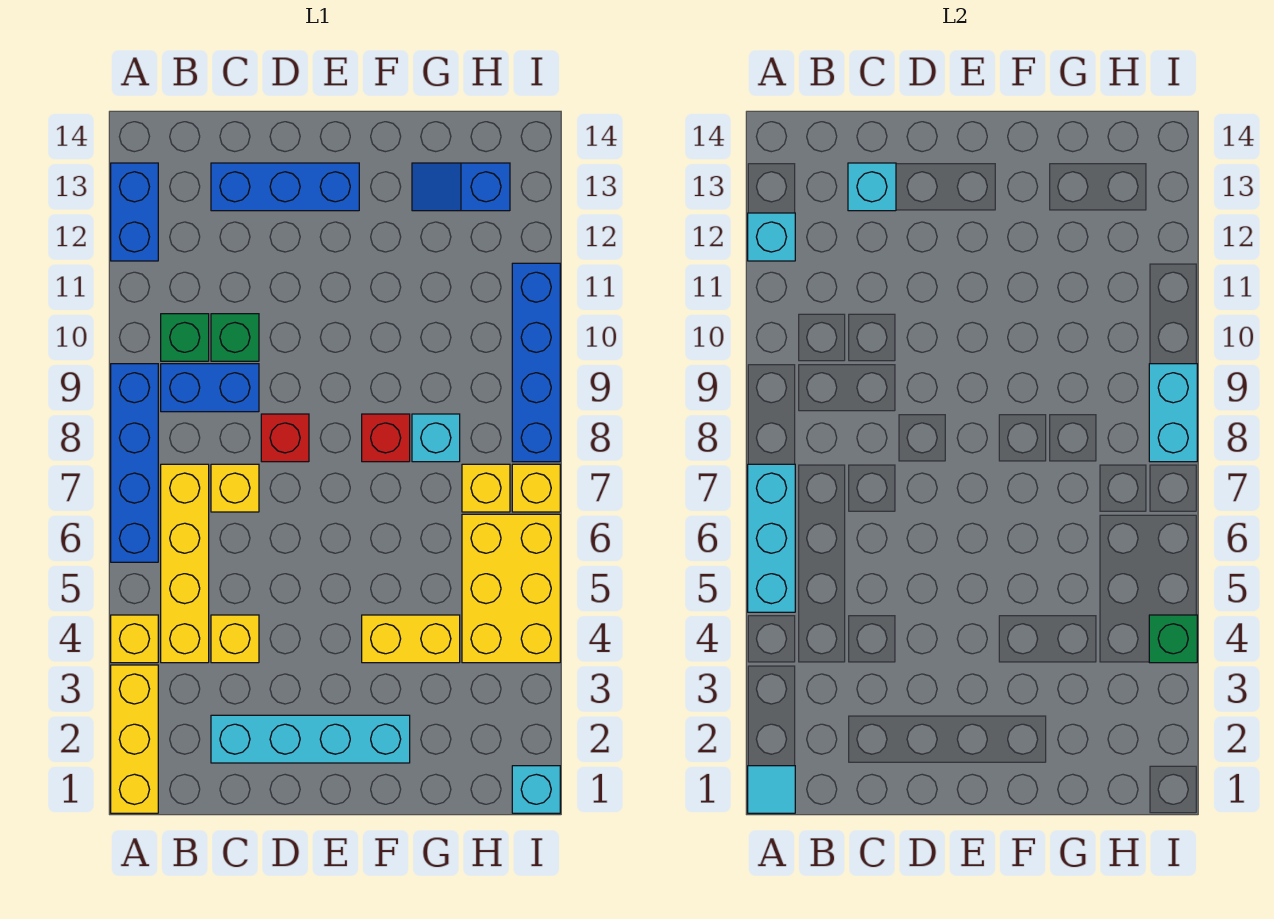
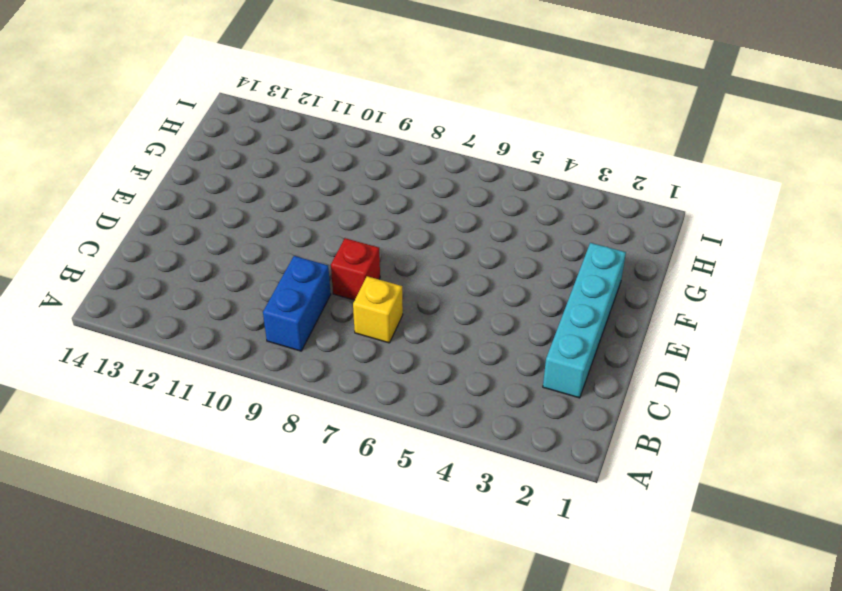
none -> yellow 1x3 brick [111,665,158,813]
none -> yellow 1x1 brick [111,615,158,663]
none -> blue 1x4 brick [111,364,158,562]

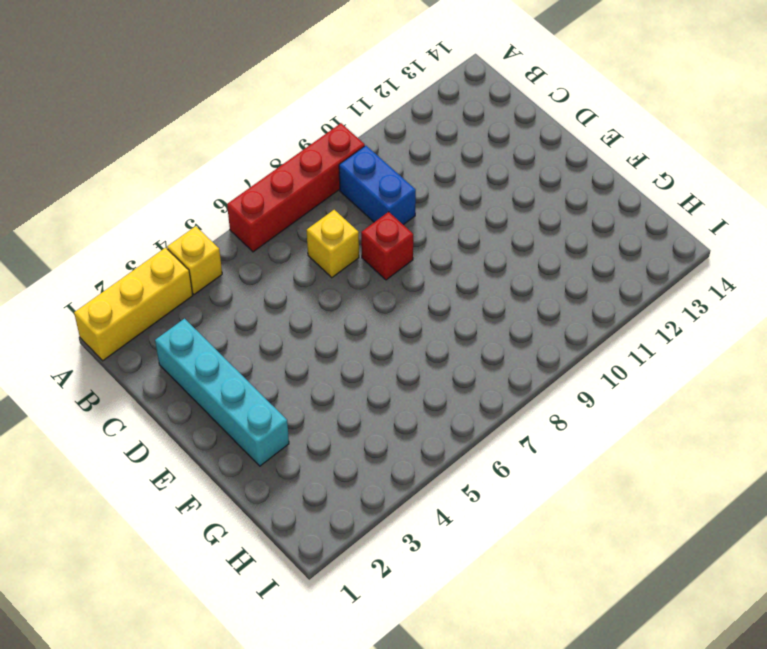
red 1x4 brick [227,123,365,252] -> blue 1x4 brick [111,364,158,562]
none -> blue 1x2 brick [111,163,158,261]
none -> yellow 1x4 brick [161,464,209,663]
none -> green 1x1 brick [161,314,209,361]

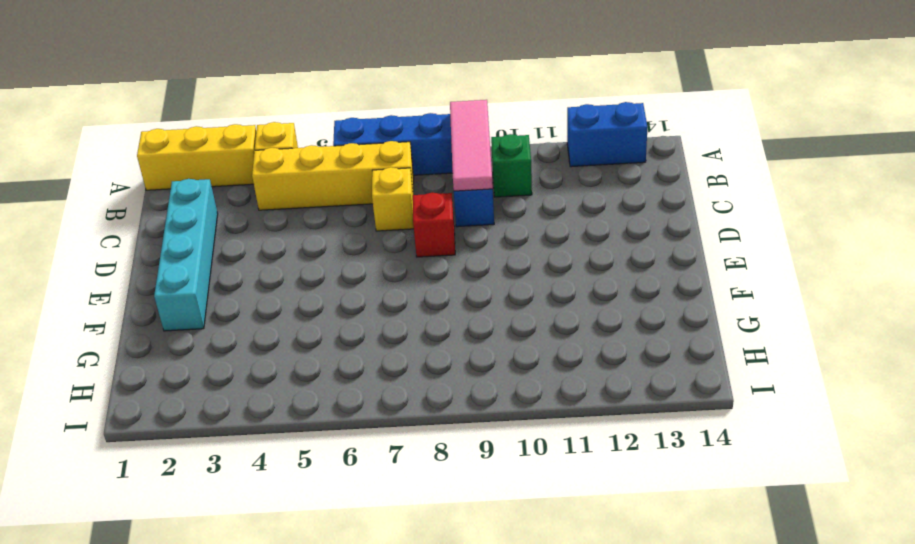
pink 1x3 tile [450,100,493,191] -> none
none -> yellow 1x1 brick [211,615,259,663]
none -> green 1x1 brick [211,314,259,361]
none -> blue 1x3 brick [211,163,359,211]

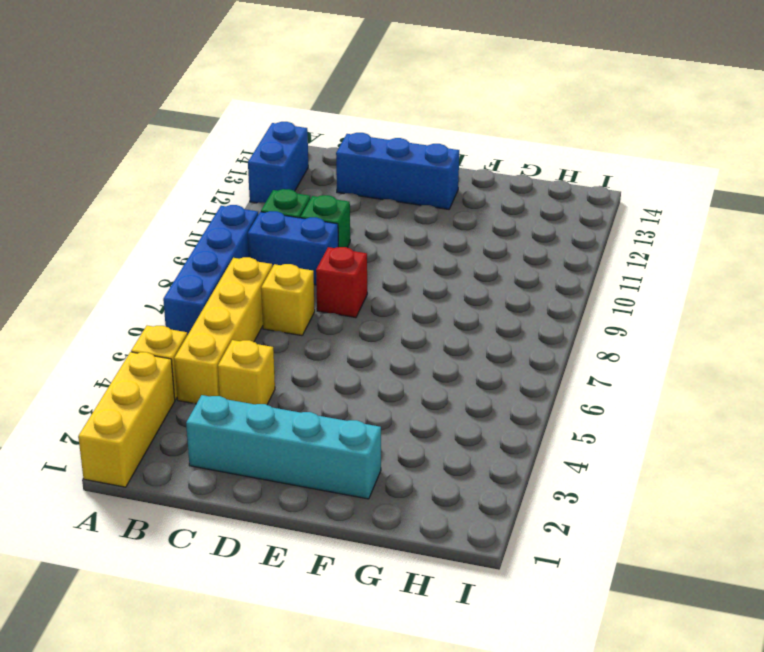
none -> yellow 1x2 brick [362,615,460,663]
none -> red 1x1 brick [362,414,410,462]
none -> cyan 1x1 brick [412,414,460,462]

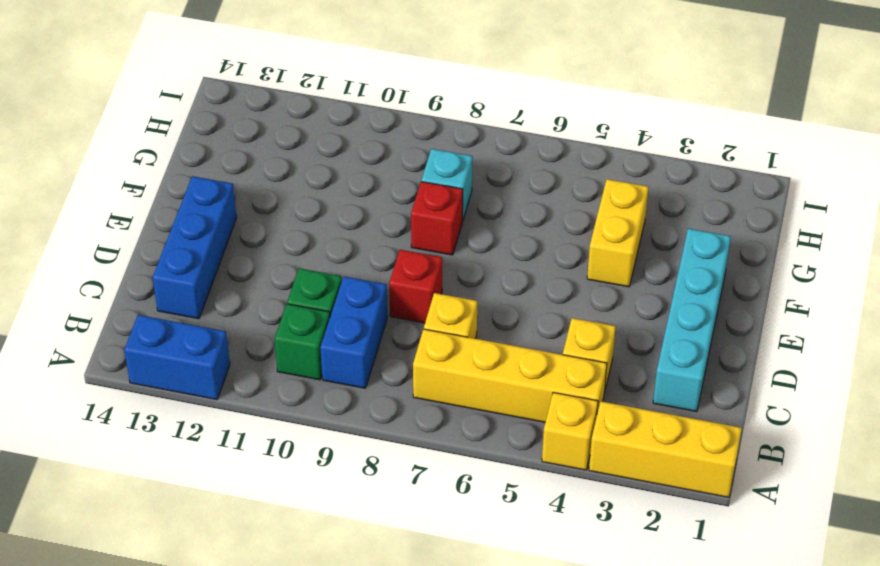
none -> blue 1x4 brick [111,364,158,562]
none -> blue 1x2 slope [412,163,510,211]
none -> yellow 2x3 brick [462,514,560,663]

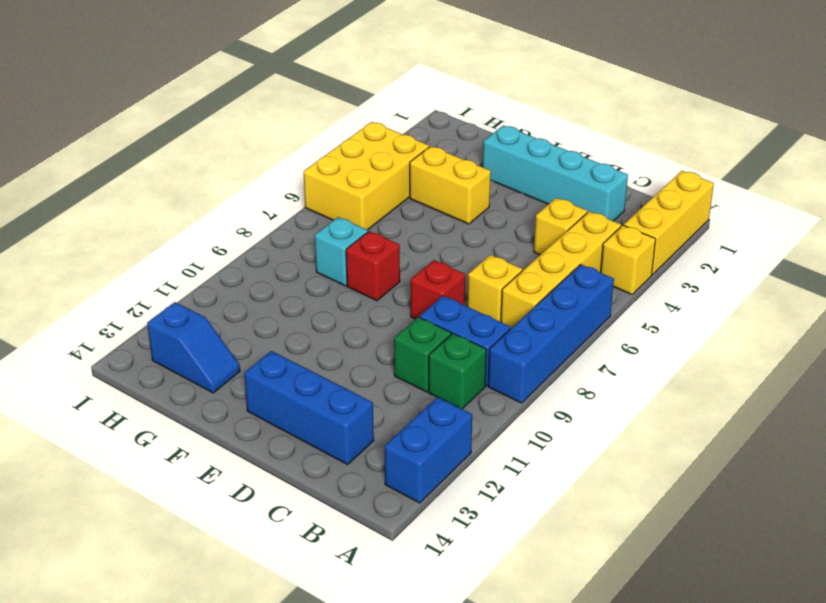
none -> yellow 1x1 brick [462,464,510,512]
none -> cyan 1x1 brick [512,766,560,813]
none -> yellow 1x1 brick [512,464,560,512]

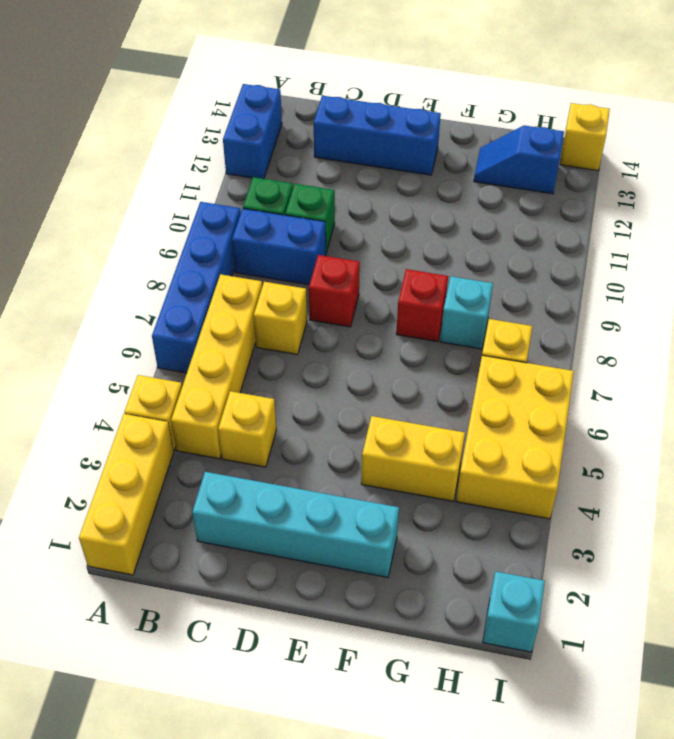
yellow 1x1 brick [560,103,610,171] -> yellow 1x1 brick moved to [512,464,560,512]
none -> blue 1x4 brick [512,263,560,462]
none -> cyan 1x1 tile [748,766,795,813]
none -> cyan 1x3 brick [748,464,795,612]

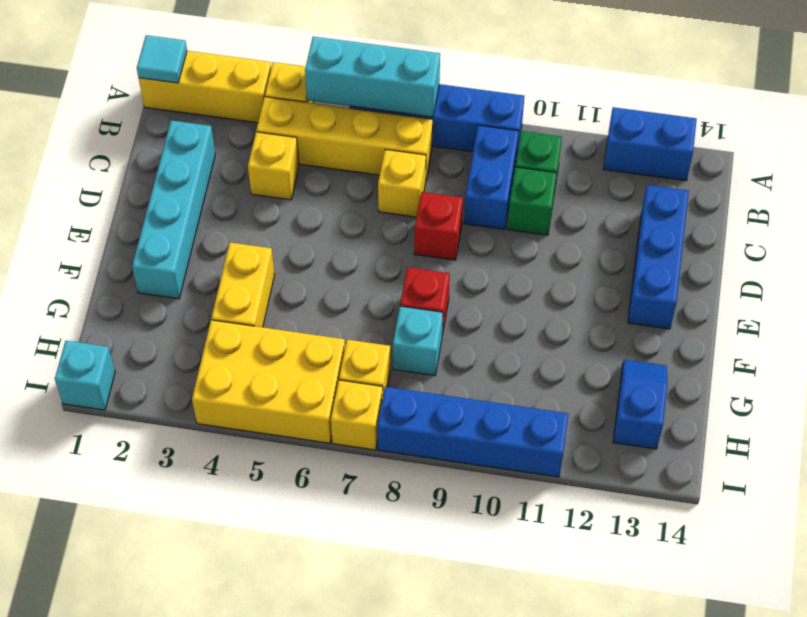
none -> cyan 1x1 brick [748,213,795,261]
none -> cyan 1x1 brick [848,163,896,211]
none -> green 1x1 brick [1149,615,1197,663]

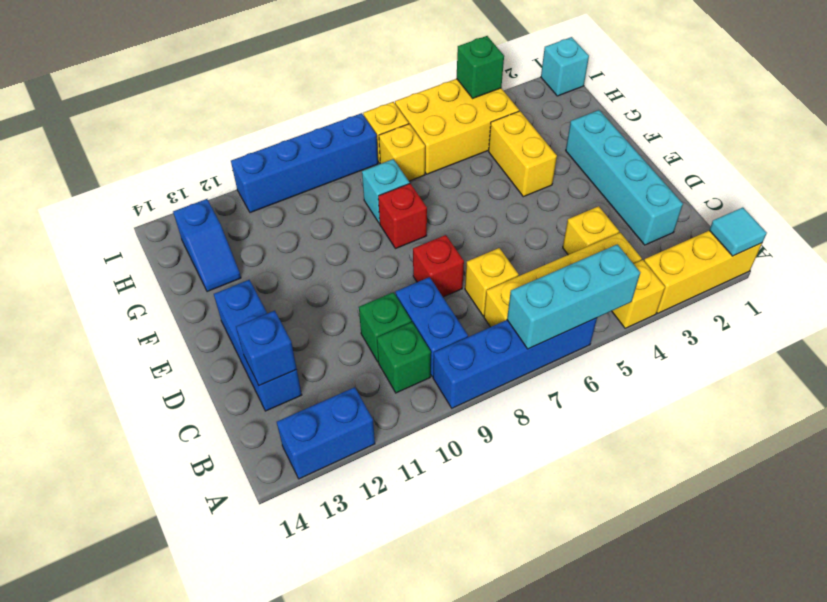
blue 1x1 brick [236,311,297,386] -> cyan 1x1 brick [848,163,896,211]
none -> cyan 1x1 brick [748,213,795,261]
none -> cyan 1x2 brick [1149,364,1197,462]

